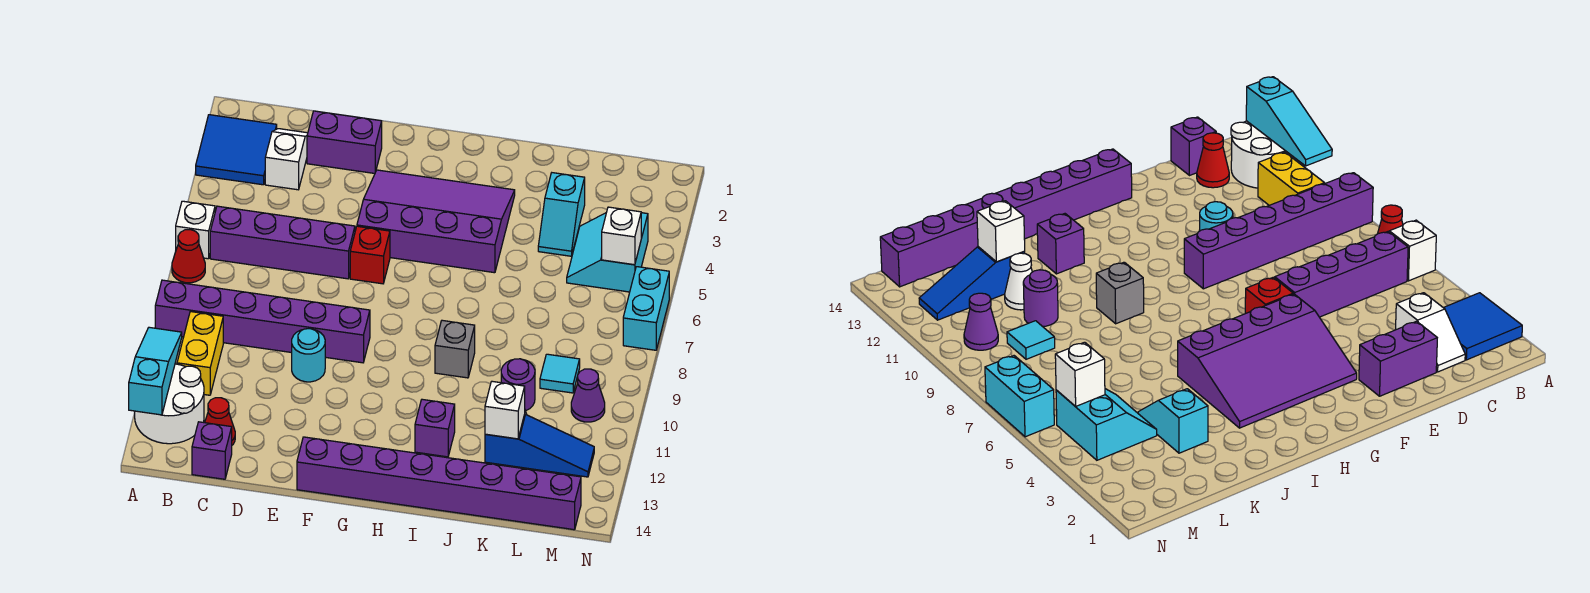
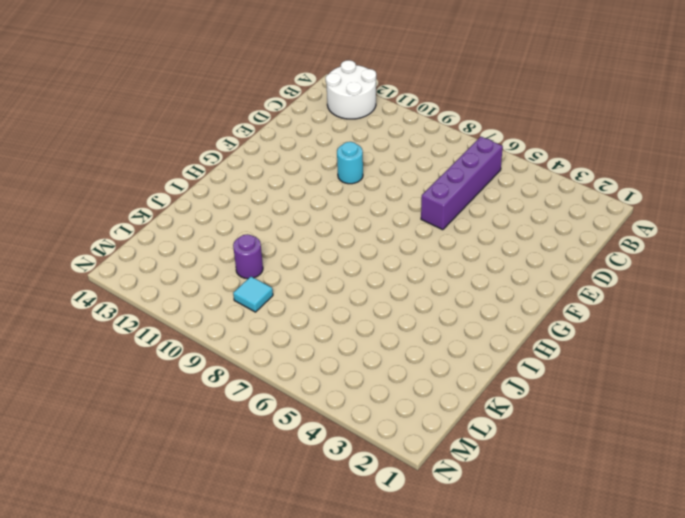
none -> blue 2x2 tile [196,115,277,185]
none -> white 1x1 brick [176,201,215,259]
none -> red 1x1 cone [172,230,205,283]

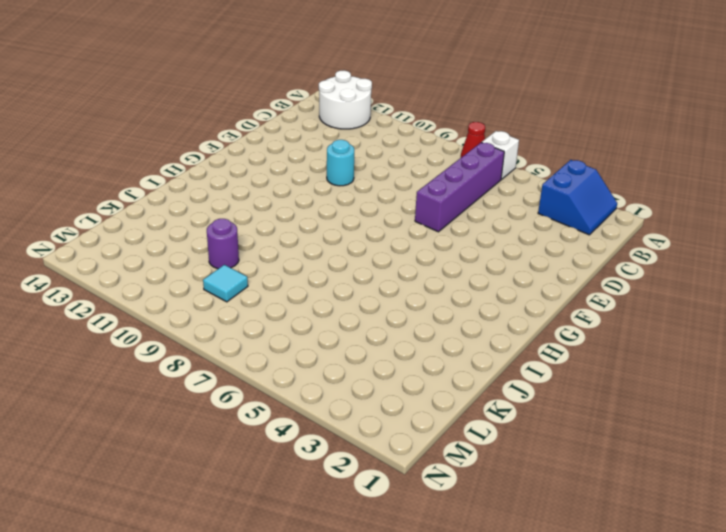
blue 2x2 slope [538,160,617,235] -> blue 2x2 tile [196,115,277,185]
none -> purple 1x6 brick [155,280,370,363]
none -> yellow 1x2 brick [177,312,223,395]
none -> white 1x2 slope [265,129,308,190]

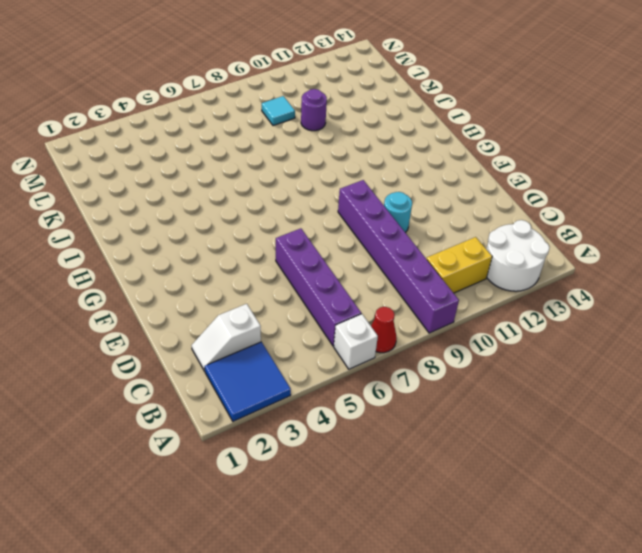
none -> red 1x1 cone [205,398,235,445]
none -> purple 1x1 brick [192,422,232,479]
none -> purple 1x2 brick [307,111,382,173]

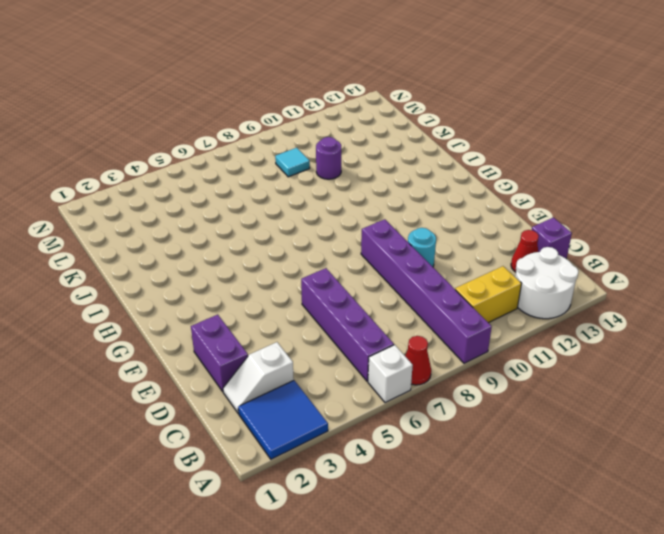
none -> purple 3x4 slope [357,170,515,273]
none -> red 1x1 brick [350,226,390,284]
none -> purple 1x8 brick [297,437,581,530]

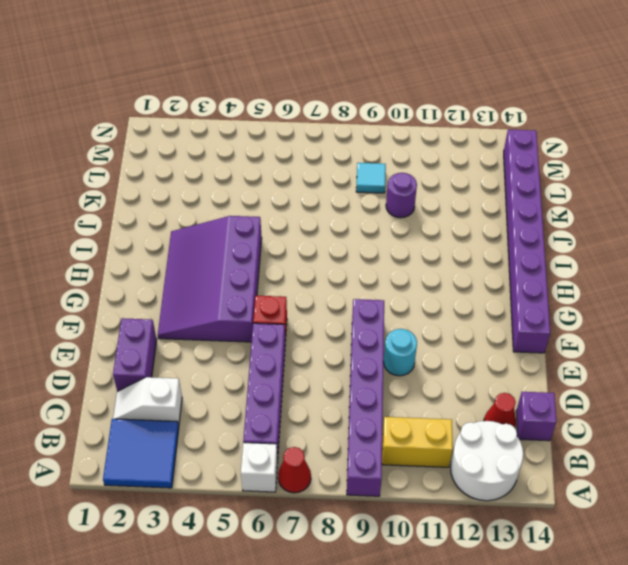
none -> grey 1x1 brick [435,320,475,378]
none -> purple 1x1 brick [415,399,455,457]
none -> cyan 1x2 slope [538,173,585,256]

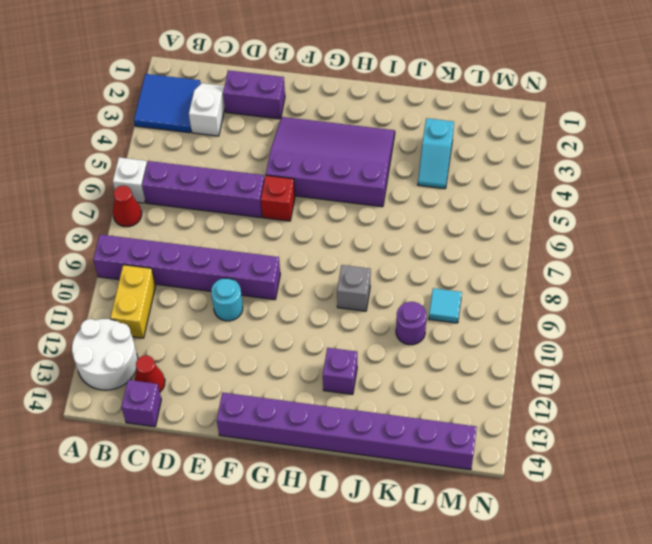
none -> white 1x1 cone [1005,253,1032,310]
none -> blue 1x3 slope [485,414,594,477]
none -> cyan 2x2 slope [567,213,648,292]

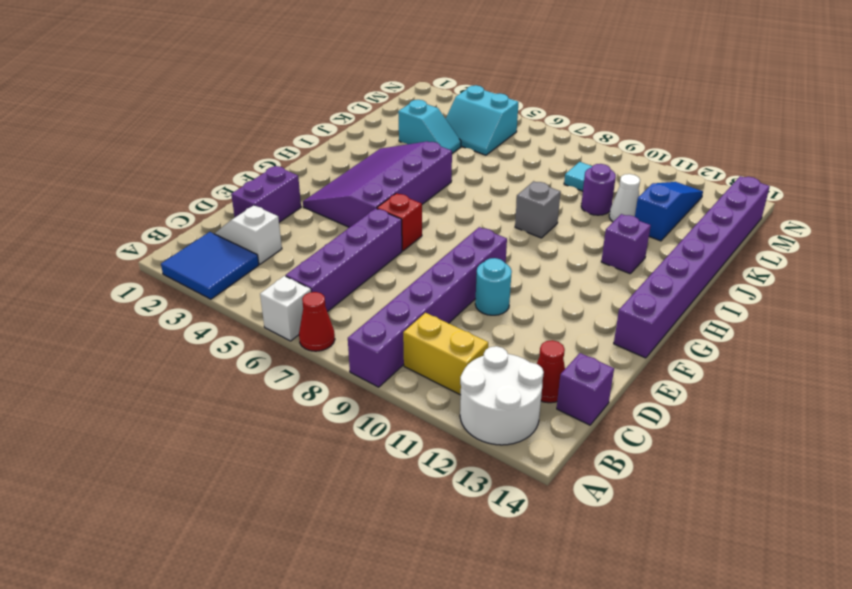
none -> purple 1x1 cone [571,369,605,422]
none -> cyan 1x2 brick [623,267,669,350]
none -> cyan 1x3 slope [129,327,182,415]

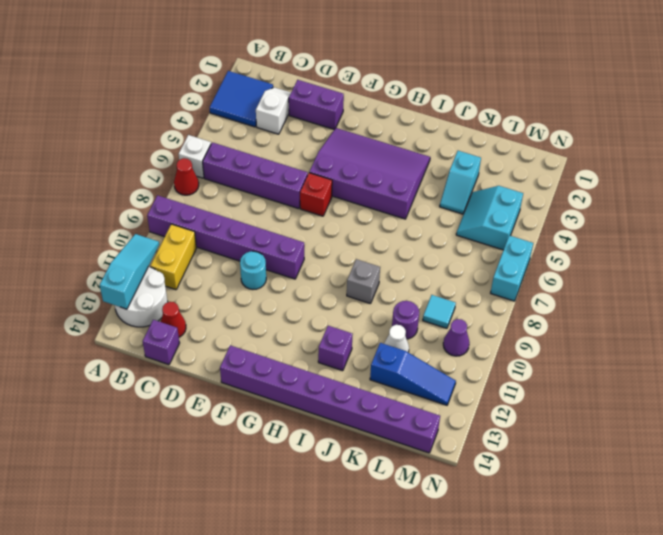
none -> white 1x1 brick [485,381,525,439]
none -> white 1x1 brick [602,207,641,265]

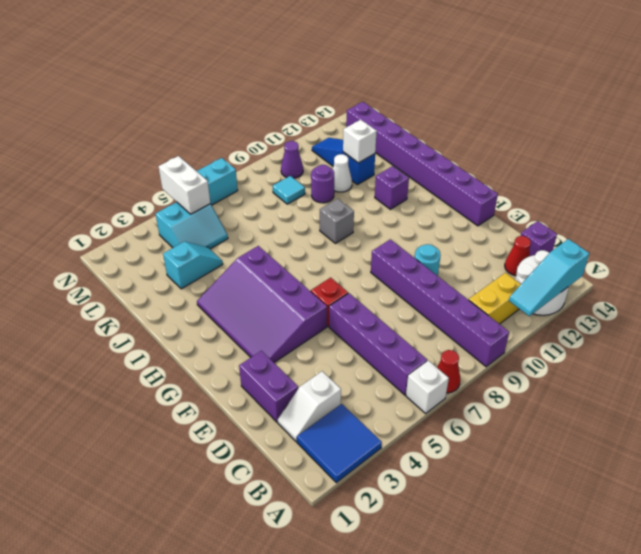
white 1x2 brick [159,156,210,214] -> white 1x1 brick [602,207,641,265]

